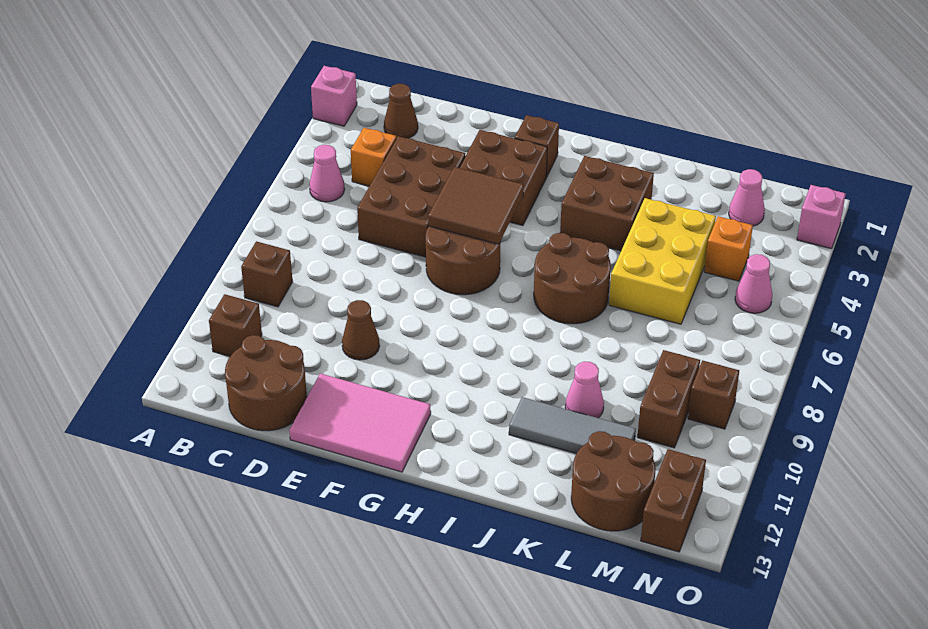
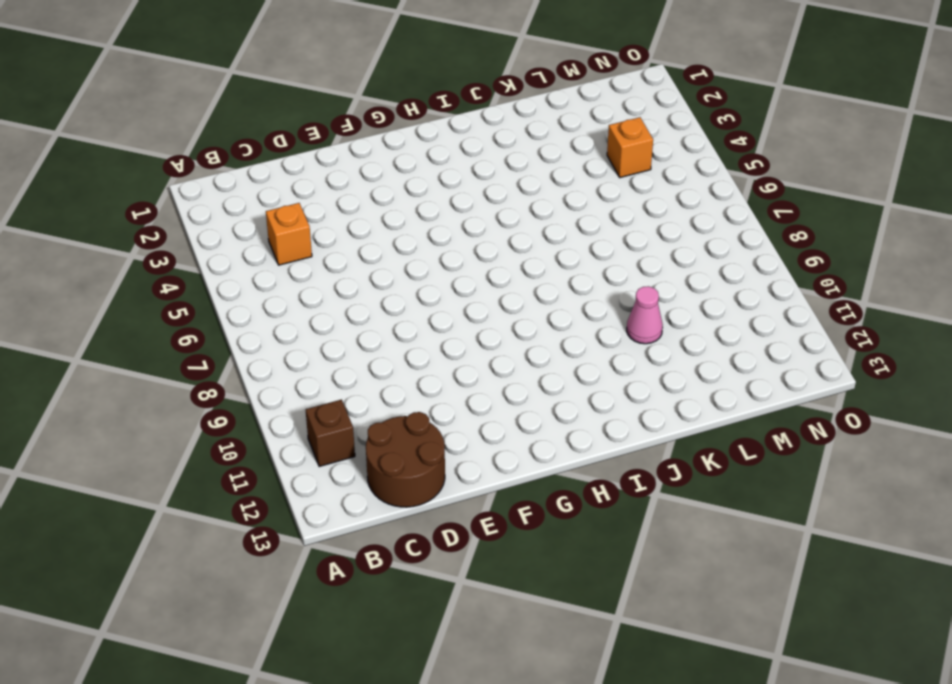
none -> pink 1x1 brick [311,66,357,126]
none -> pink 1x1 cone [309,145,345,202]
none -> brown 1x1 brick [241,241,293,307]

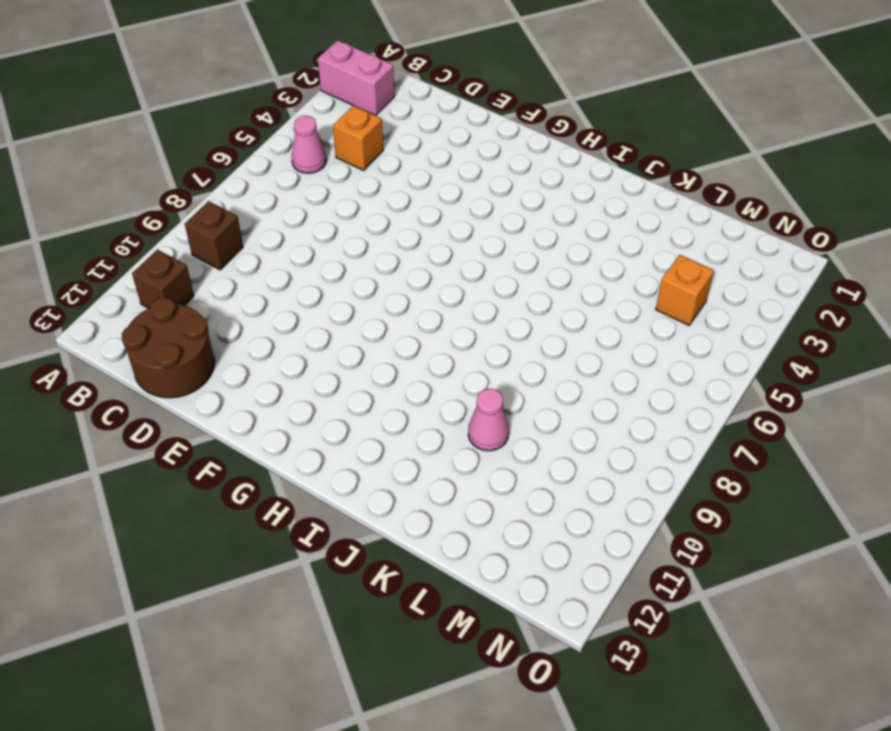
pink 1x2 brick [318,40,395,115] -> pink 1x1 brick [311,66,357,126]
none -> brown 1x1 cone [384,84,418,138]
none -> brown 2x3 brick [357,136,465,257]
none -> brown 1x1 cone [342,300,380,360]

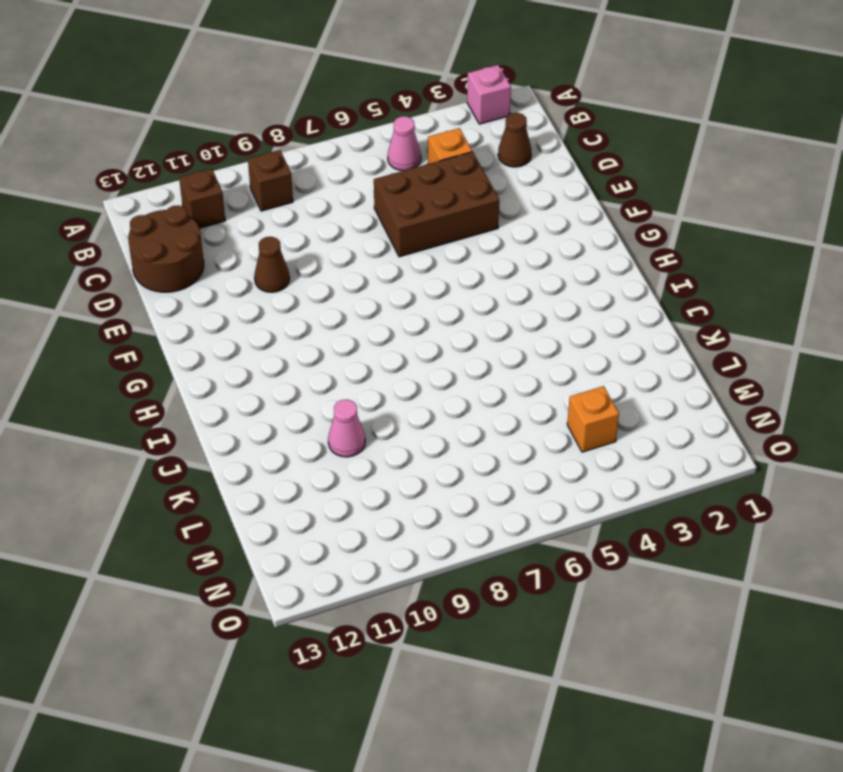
none -> pink 2x3 tile [289,374,431,472]
none -> brown 2x2 brick [460,130,547,226]
none -> brown 2x2 round brick [426,226,501,295]

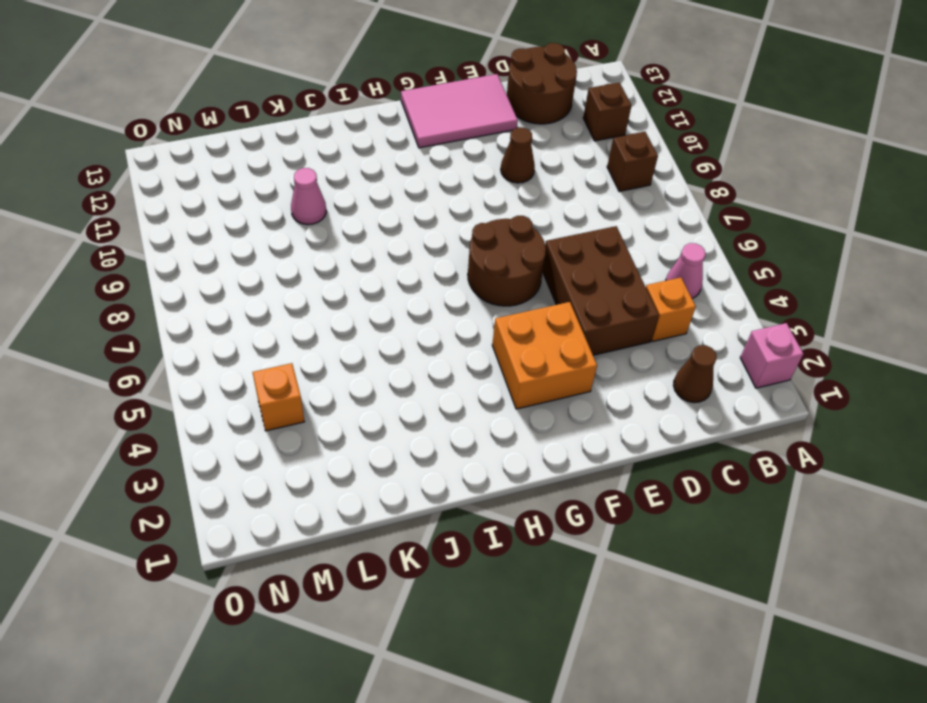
orange 2x2 brick [492,302,597,409] -> brown 2x2 brick [460,130,547,226]
none -> brown 1x1 brick [515,115,559,177]
none -> brown 2x2 brick [560,156,654,251]
none -> brown 2x2 round brick [534,233,611,324]

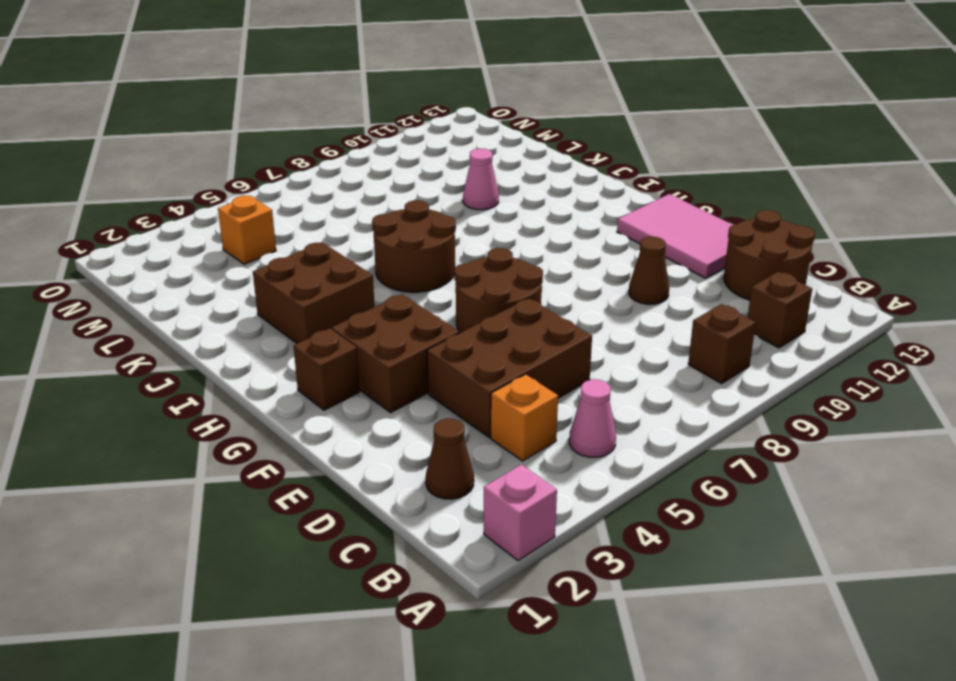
none -> grey 1x3 tile [509,397,636,454]
none -> yellow 2x3 brick [609,198,716,324]
none -> brown 2x2 round brick [571,431,656,531]

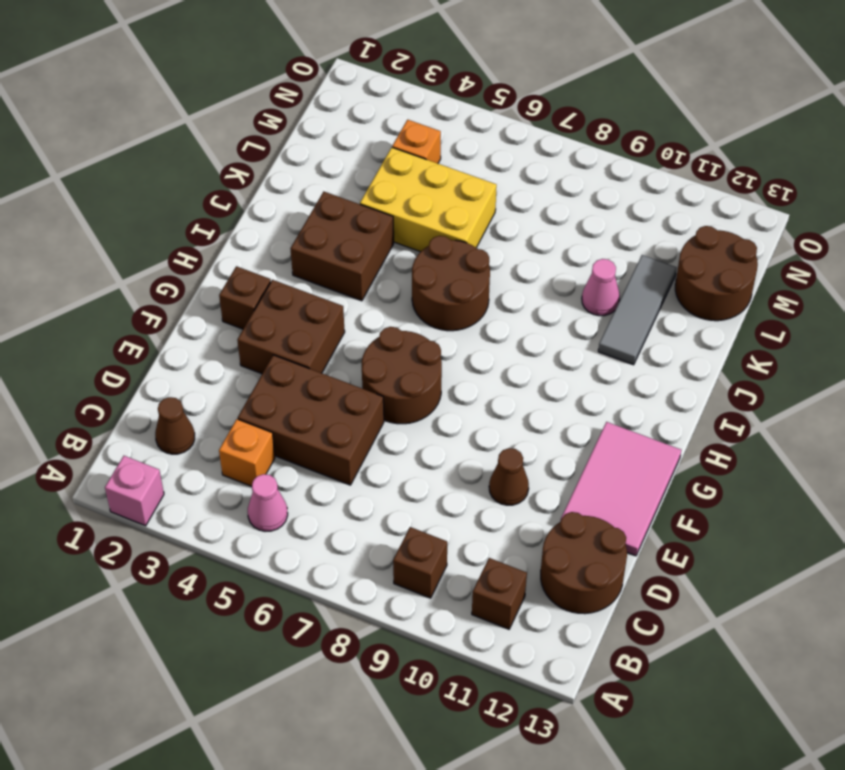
none -> pink 1x1 cone [729,169,765,226]
none -> brown 1x2 brick [638,350,700,448]
none -> pink 1x1 cone [735,254,772,313]

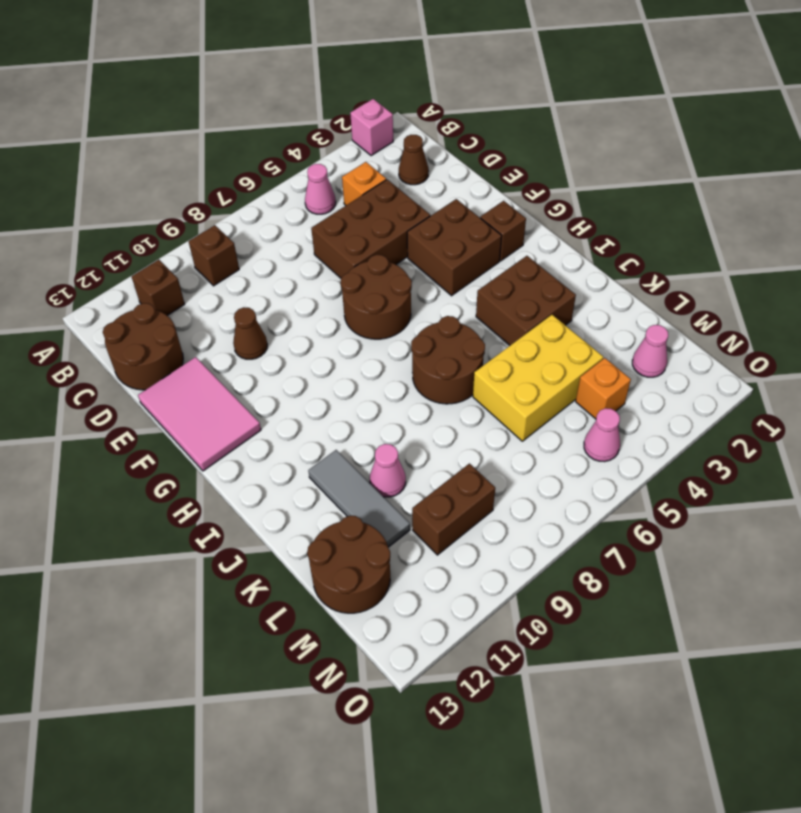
none -> brown 1x1 brick [688,360,739,429]
none -> brown 1x2 brick [641,449,706,552]
none -> pink 1x1 brick [797,185,846,249]

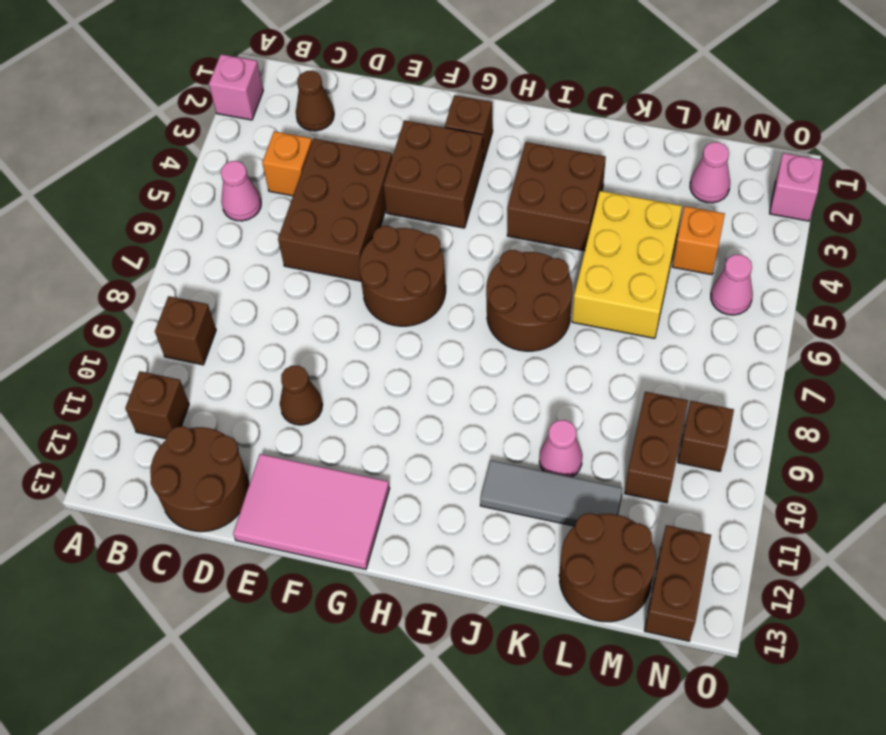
none -> brown 2x2 tile [428,167,524,244]

